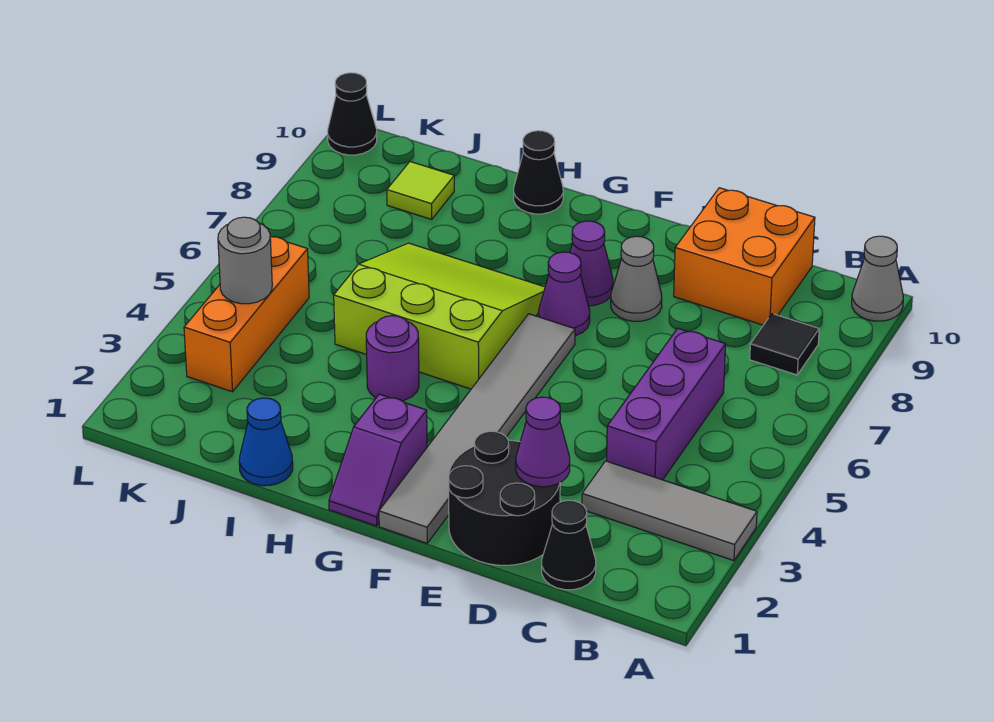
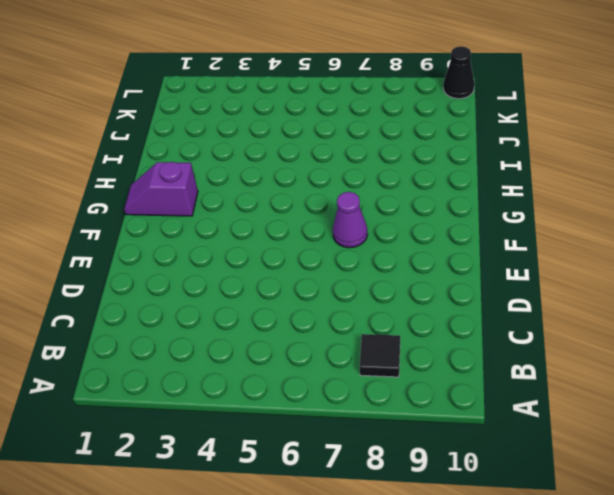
none -> grey 1x3 tile [582,461,757,561]
none -> grey 1x1 cone [852,236,903,321]
none -> black 1x1 cone [542,500,596,590]

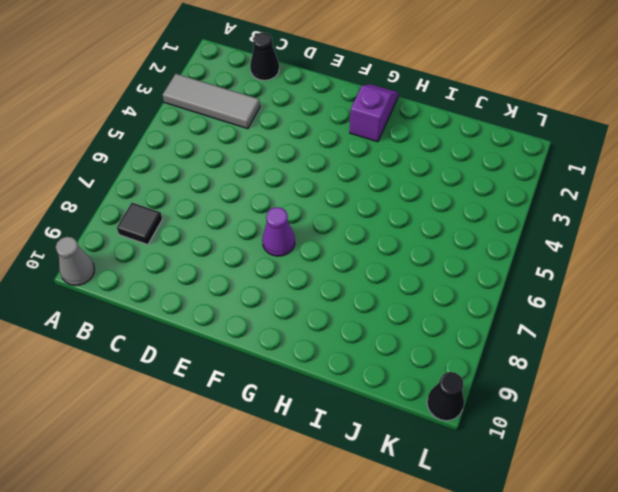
none -> purple 1x3 brick [607,328,726,480]
none -> orange 2x2 brick [674,188,815,325]
none -> black 2x2 round brick [449,431,560,565]

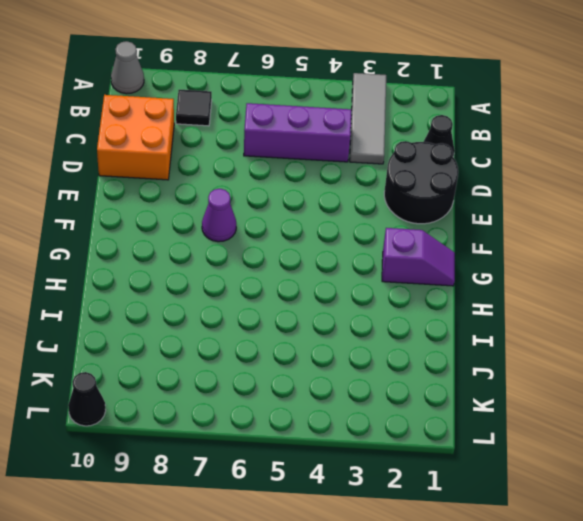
none -> grey 1x1 cone [611,236,662,321]
none -> grey 1x6 tile [379,314,575,543]
none -> purple 1x1 cone [570,221,613,306]

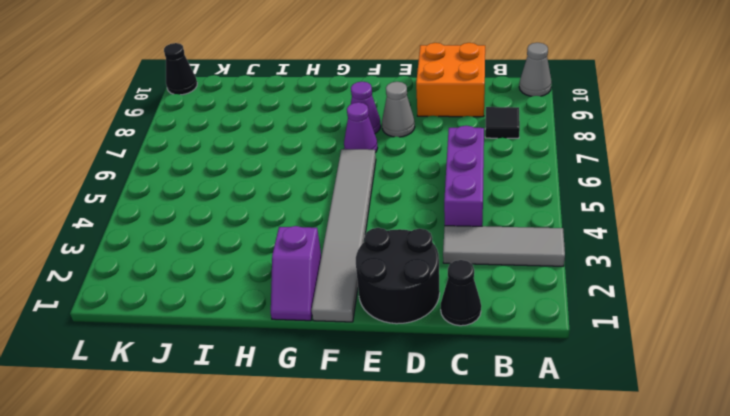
none -> lime 3x3 slope [334,243,545,389]
none -> purple 1x1 round brick [366,316,419,401]
none -> black 1x1 cone [514,131,563,214]

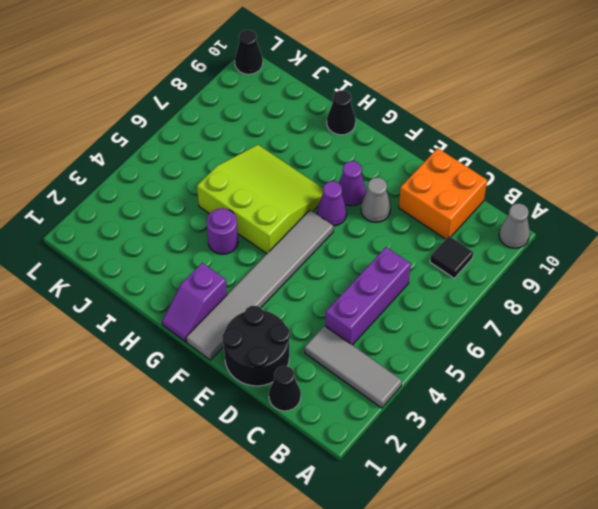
none -> blue 1x1 cone [239,398,293,486]
none -> lime 1x1 tile [387,162,454,219]
none -> orange 1x3 brick [184,237,309,392]

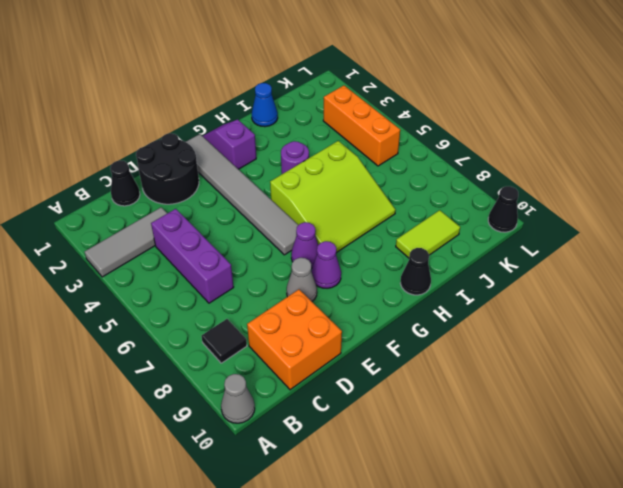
lime 1x2 tile [396,210,460,258] -> lime 1x1 tile [387,162,454,219]
none -> purple 1x1 cone [516,397,570,487]
none -> grey 1x1 round brick [218,217,272,304]

